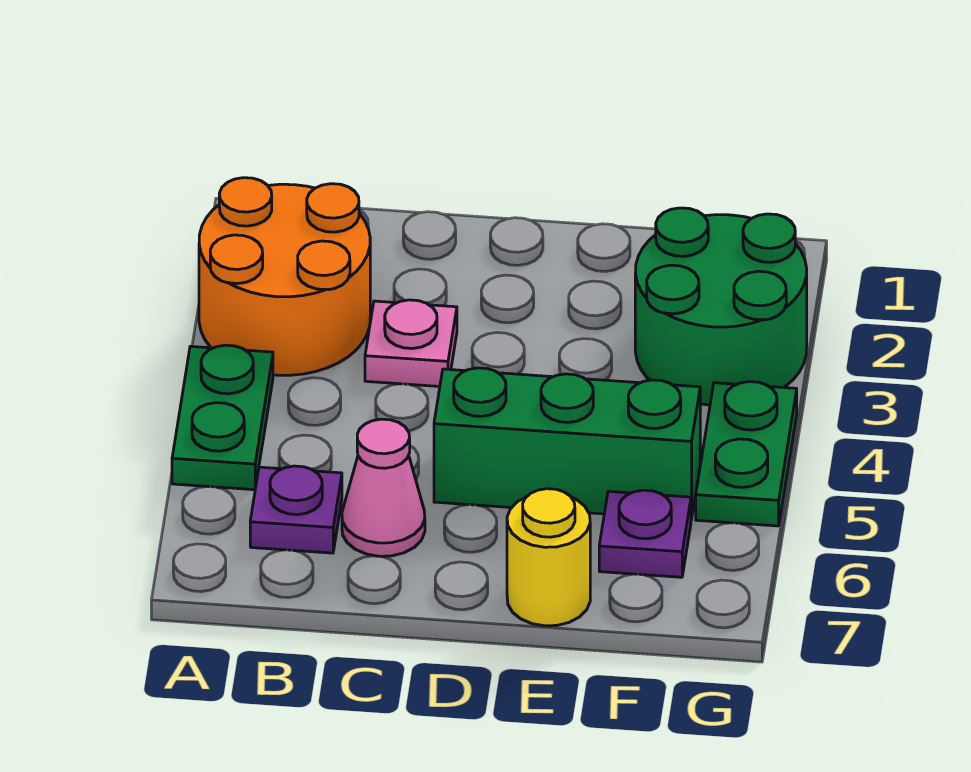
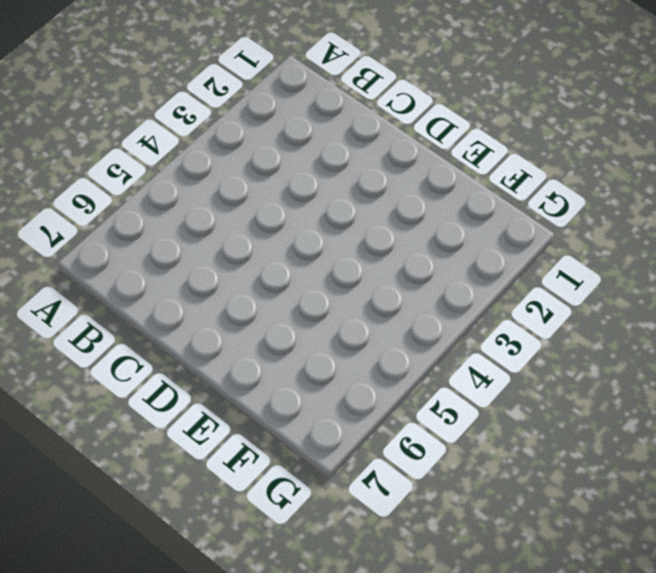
none -> orange 2x2 round brick [199,178,370,375]
none -> green 1x2 plate [172,345,273,490]

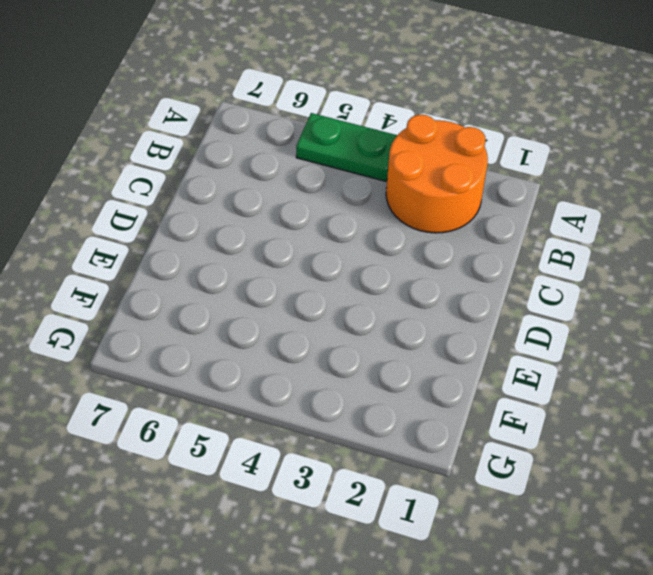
none -> purple 1x1 plate [250,466,342,553]
none -> pink 1x1 plate [365,300,457,387]

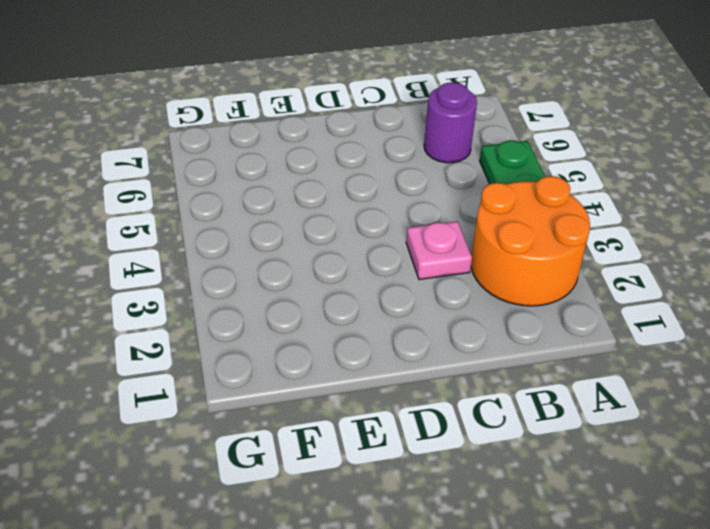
purple 1x1 round brick [424,82,477,163] -> purple 1x1 plate [250,466,342,553]
none -> pink 1x1 cone [342,419,425,556]
none -> green 1x3 brick [434,368,700,520]

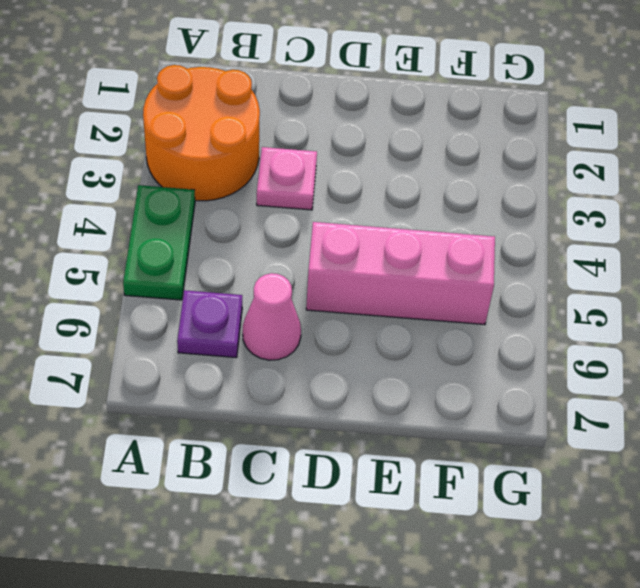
pink 1x3 brick [306,222,495,324] -> green 1x3 brick [434,368,700,520]
none -> yellow 1x1 round brick [507,489,590,626]
none -> green 2x2 round brick [635,208,807,405]

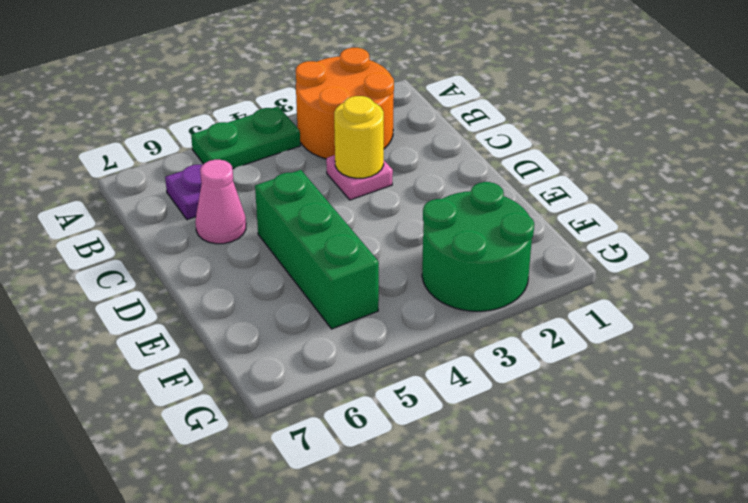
yellow 1x1 round brick [334,96,384,178] -> yellow 1x1 round brick moved to [507,489,590,626]
none -> purple 1x1 plate [599,490,691,577]
none -> green 1x2 plate [696,382,797,526]

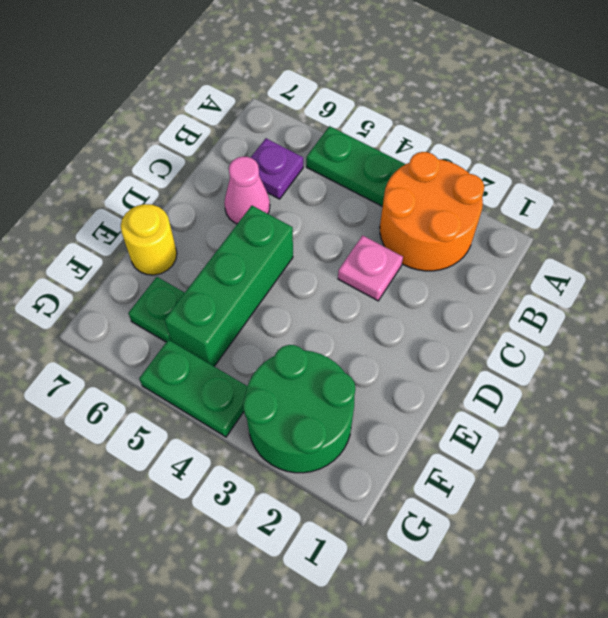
green 1x1 plate [129,277,184,342] -> purple 1x1 plate [599,490,691,577]

